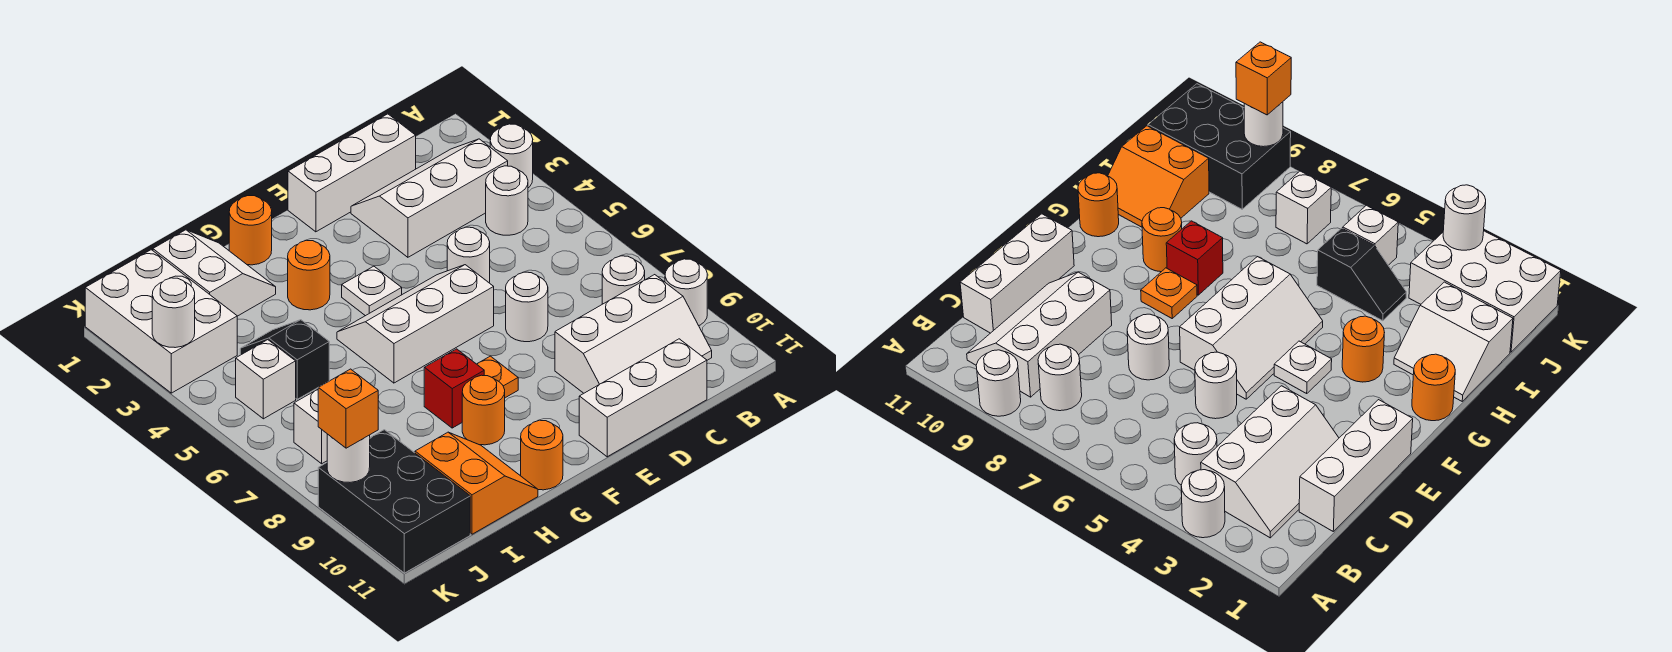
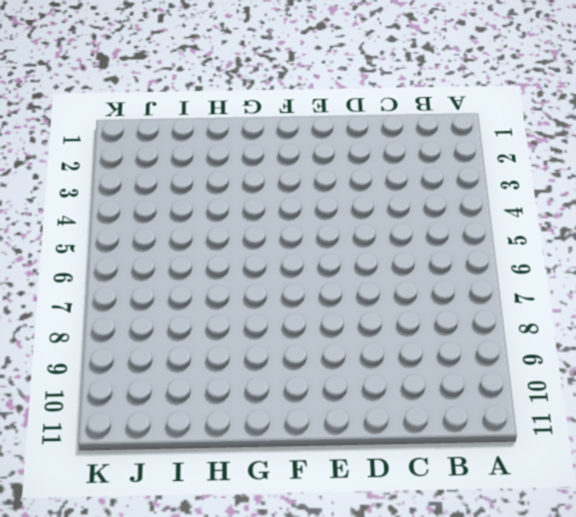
none -> white 1x1 round brick [490,124,533,188]
none -> white 1x1 round brick [665,259,707,326]
none -> white 2x3 slope [351,139,508,257]

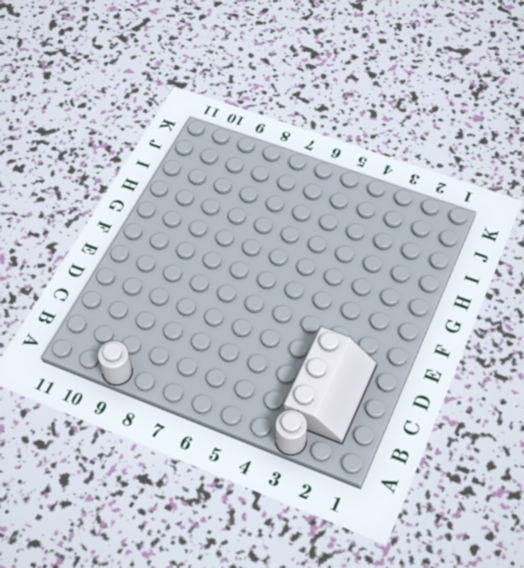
none -> white 1x1 round brick [486,166,528,235]
none -> white 1x1 round brick [602,256,645,304]
none -> white 2x3 slope [555,275,712,393]

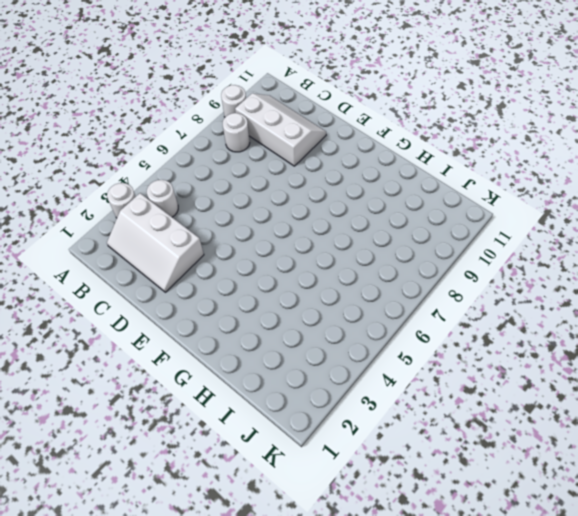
none -> white 1x3 brick [288,114,416,232]
none -> white 1x3 brick [579,339,707,457]
none -> white 1x1 round brick [447,227,490,282]

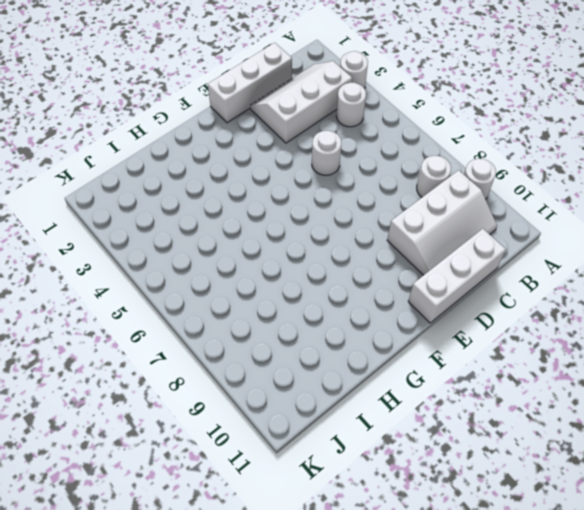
none -> white 1x1 round brick [506,272,548,342]
none -> white 2x3 slope [337,265,494,383]
none -> white 1x1 plate [342,266,402,316]

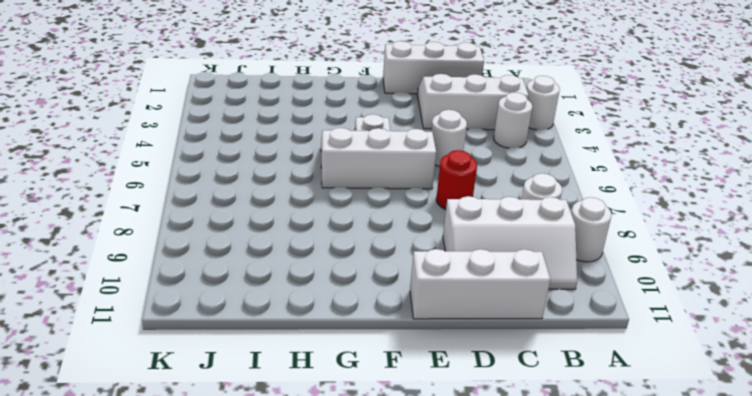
red 1x1 round brick [436,150,477,210] -> white 1x1 round brick [506,272,548,342]
none -> orange 1x1 plate [477,356,518,398]
none -> orange 1x1 round brick [229,196,272,265]
none -> orange 1x1 round brick [288,240,330,310]

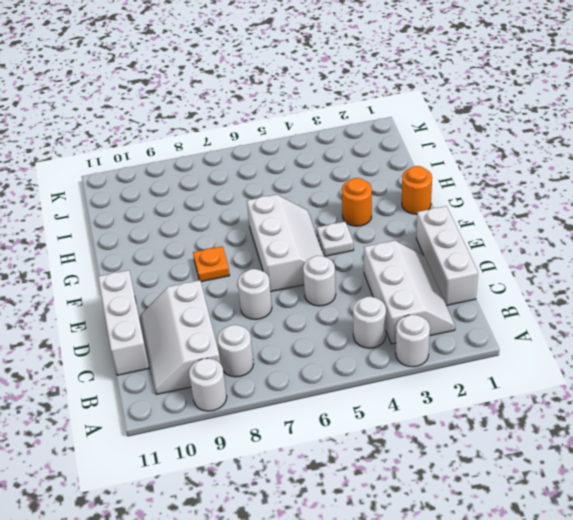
none -> red 1x1 brick [424,349,484,428]
none -> orange 1x1 round brick [462,375,505,445]
none -> orange 1x1 round brick [521,420,563,490]

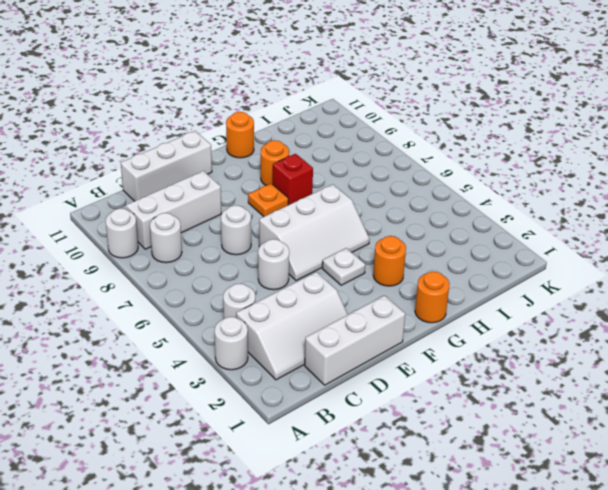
none -> white 2x2 slope [153,230,276,316]
none -> orange 2x2 slope [415,432,538,534]
none -> black 1x2 slope [240,320,329,399]

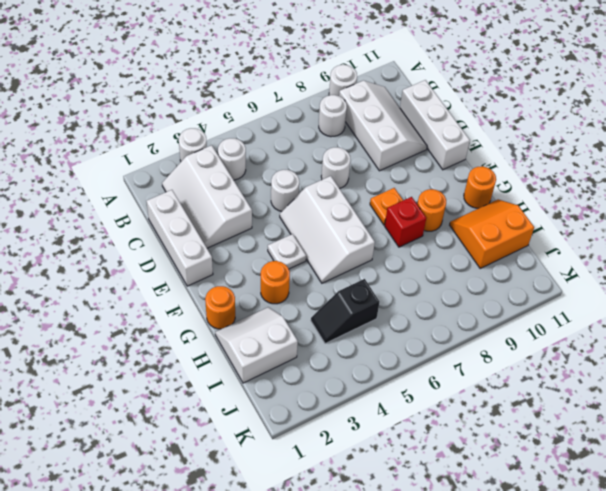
none -> white 2x3 brick [85,250,237,393]
none -> white 1x1 brick [236,340,296,419]
none -> white 1x1 brick [294,389,327,464]

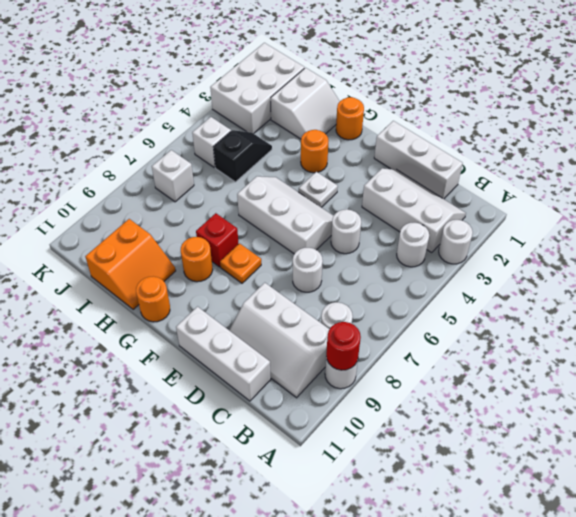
red 1x1 round brick [326,322,361,370] -> none
none -> black 2x3 brick [318,430,470,573]
none -> white 1x1 round brick [152,278,195,348]
none -> white 1x1 round brick [327,434,370,482]

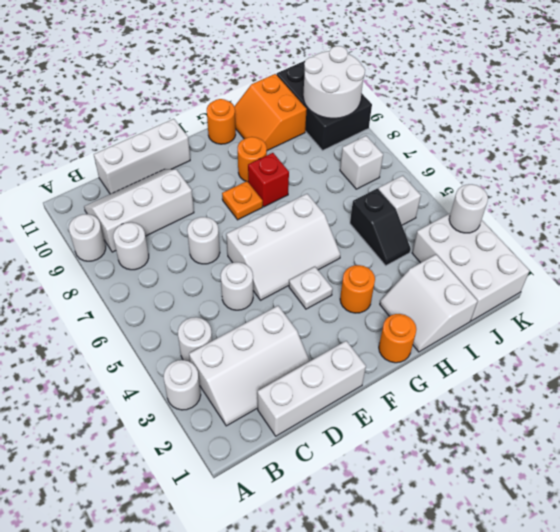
white 2x2 round brick [303,46,365,118] -> white 1x1 round brick [327,434,370,482]
none -> orange 1x1 brick [318,369,378,448]

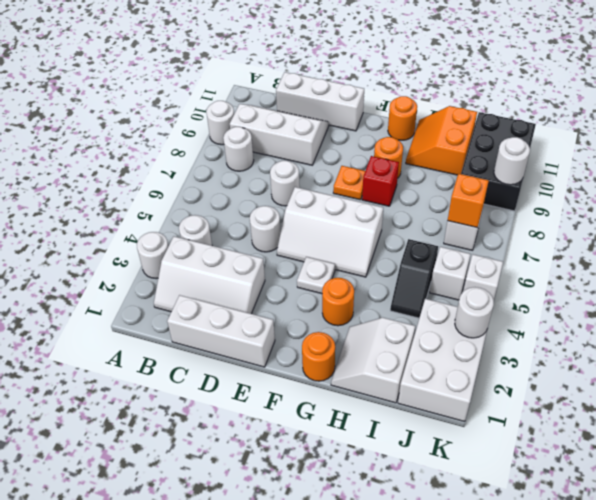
orange 1x1 brick [448,174,489,228] -> orange 1x1 brick moved to [318,369,378,448]
white 1x1 brick [463,254,503,300] -> none

